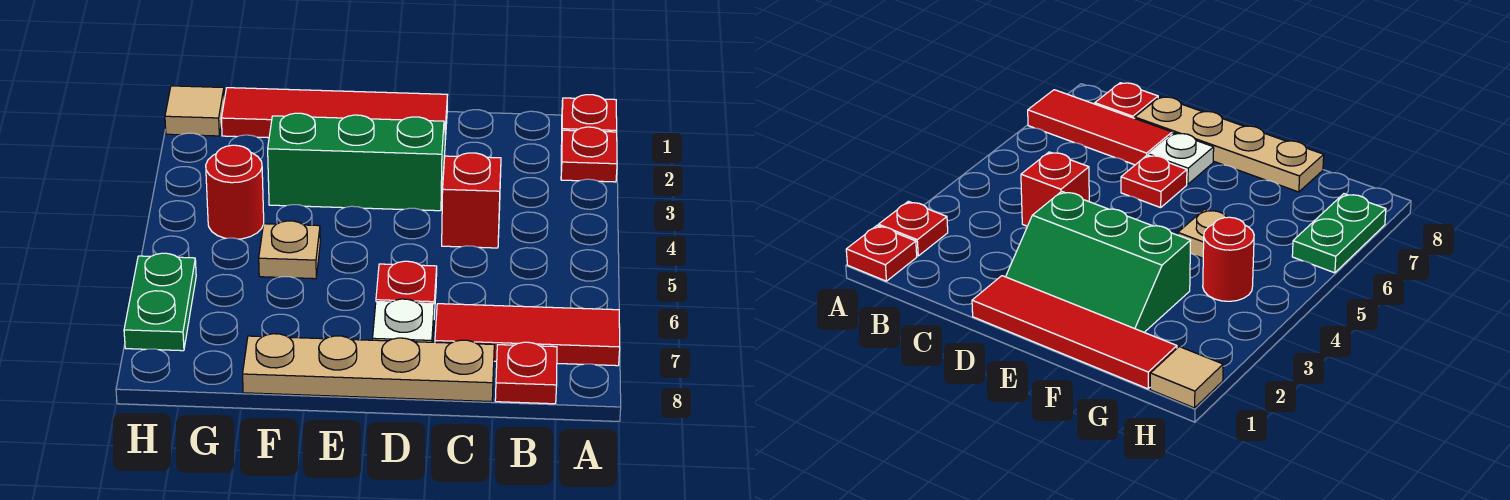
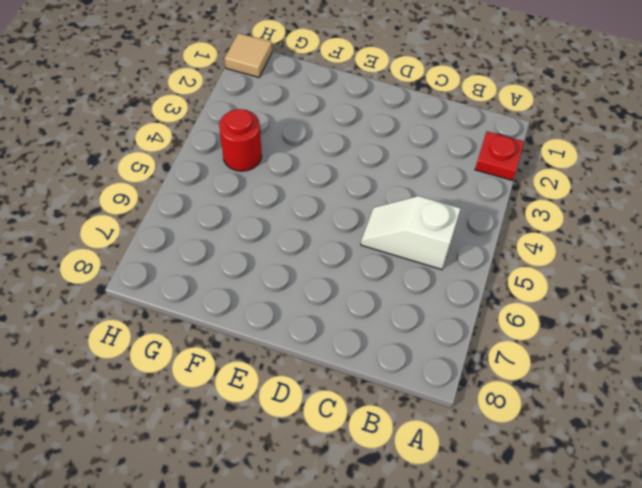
white 1x2 slope [361,196,461,270] -> none
none -> red 1x1 plate [561,95,617,146]
none -> red 1x3 tile [435,304,620,366]
none -> red 1x1 plate [495,342,557,404]

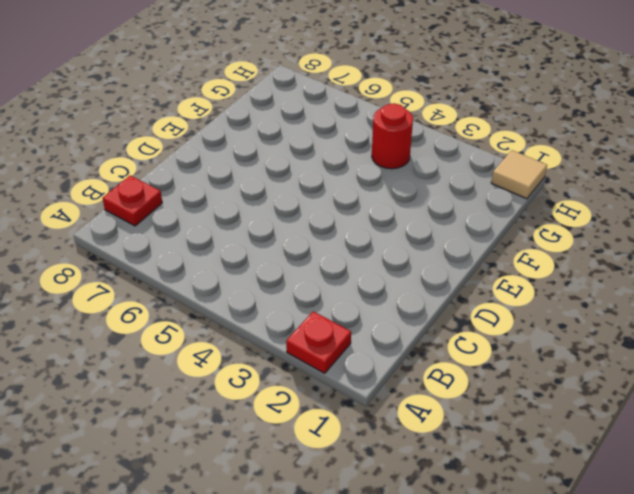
none -> red 1x1 plate [561,95,617,146]
none -> red 1x3 tile [435,304,620,366]
none -> red 1x1 brick [442,153,501,248]

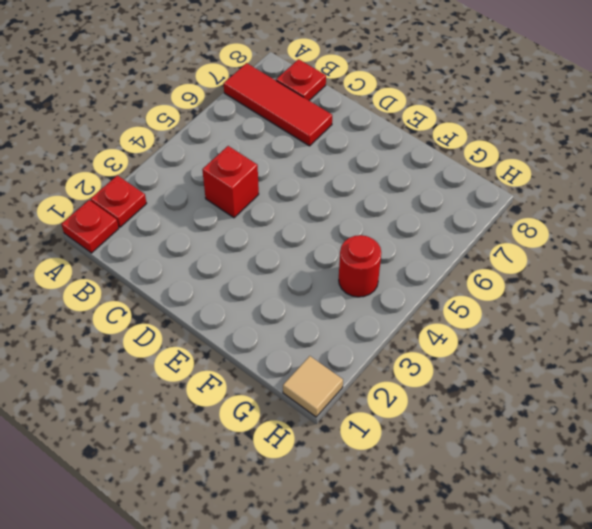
none -> tan 1x4 plate [243,334,494,402]
none -> red 1x4 tile [221,88,448,139]
none -> green 2x3 slope [268,113,445,211]

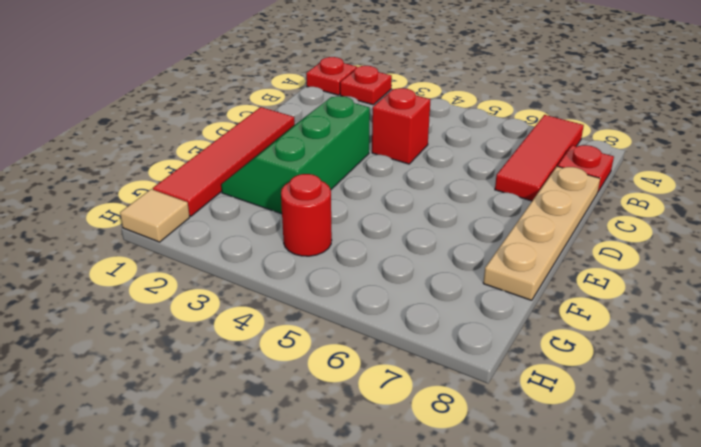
none -> red 1x1 plate [376,261,437,314]
none -> white 1x1 plate [373,299,434,342]
none -> tan 1x1 plate [259,221,320,279]

